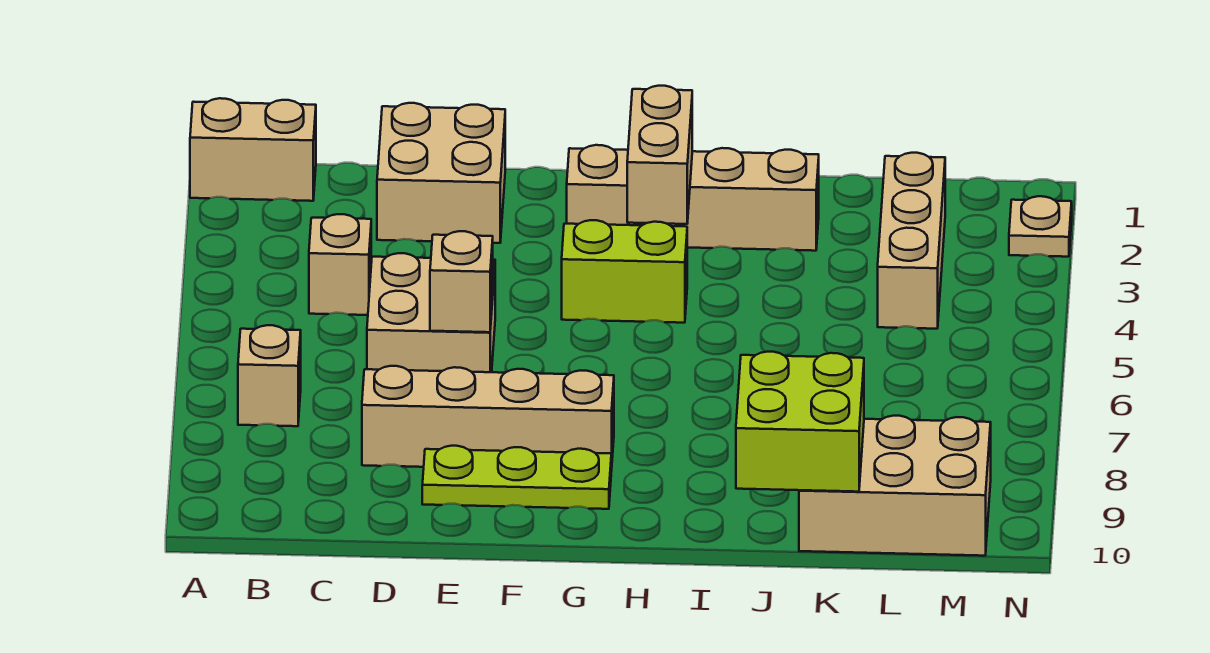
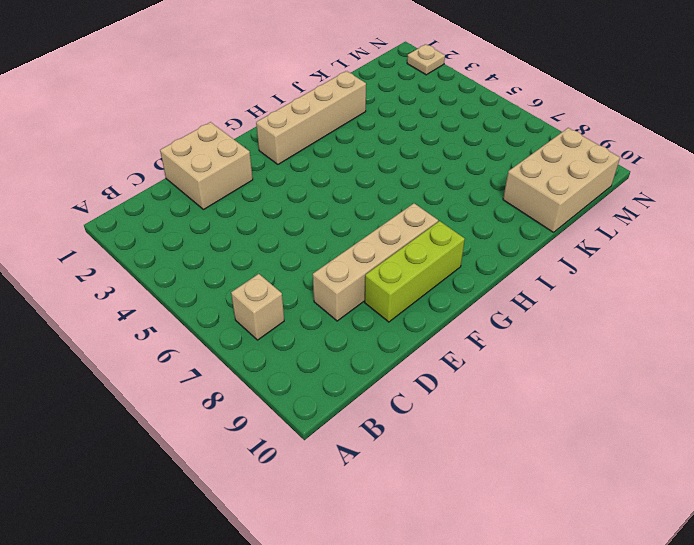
lime 1x3 brick [365,221,465,322] -> lime 1x3 plate [422,446,611,509]
none -> tan 1x2 brick [190,98,316,201]
none -> tan 1x1 brick [309,214,371,315]
none -> tan 2x2 brick [367,253,495,372]

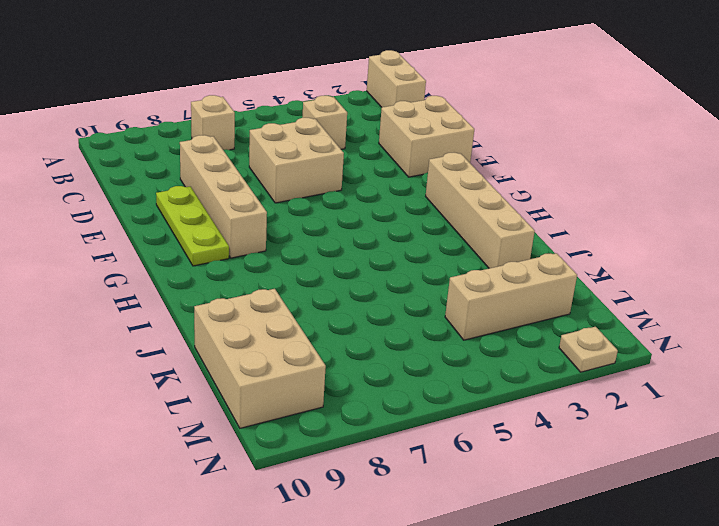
none -> lime 1x2 brick [562,220,687,323]
none -> tan 1x1 brick [430,231,493,332]
none -> tan 1x2 brick [627,86,692,224]

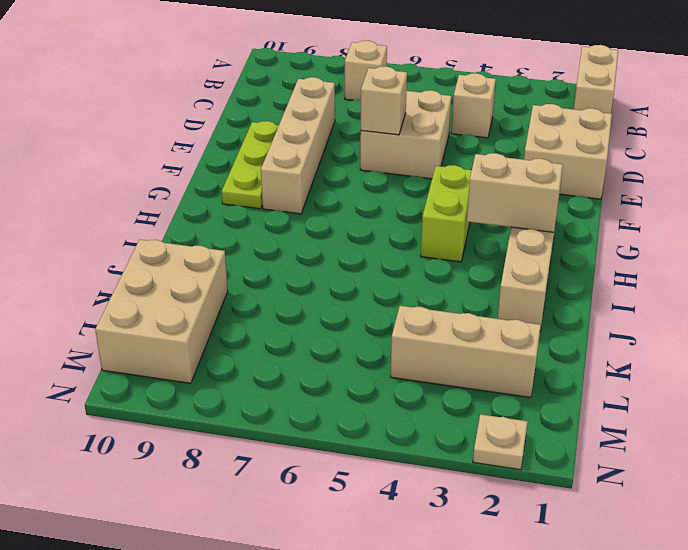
none -> lime 2x2 brick [736,352,864,492]

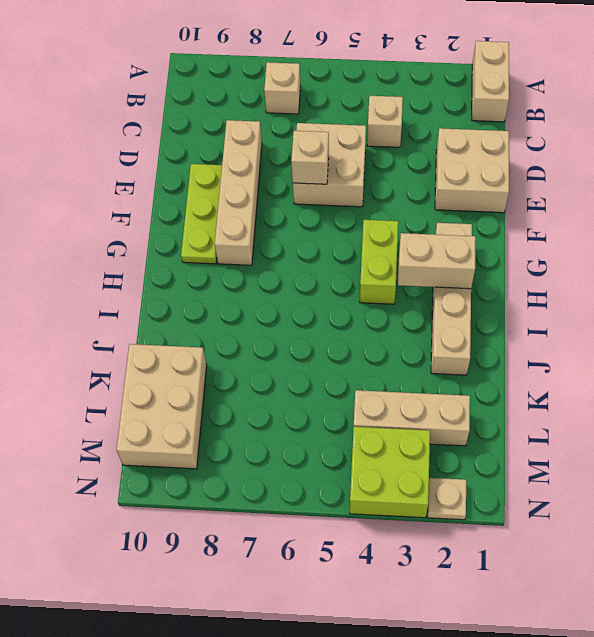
lime 2x2 brick [350,427,430,518] -> lime 2x2 brick moved to [736,352,864,492]

